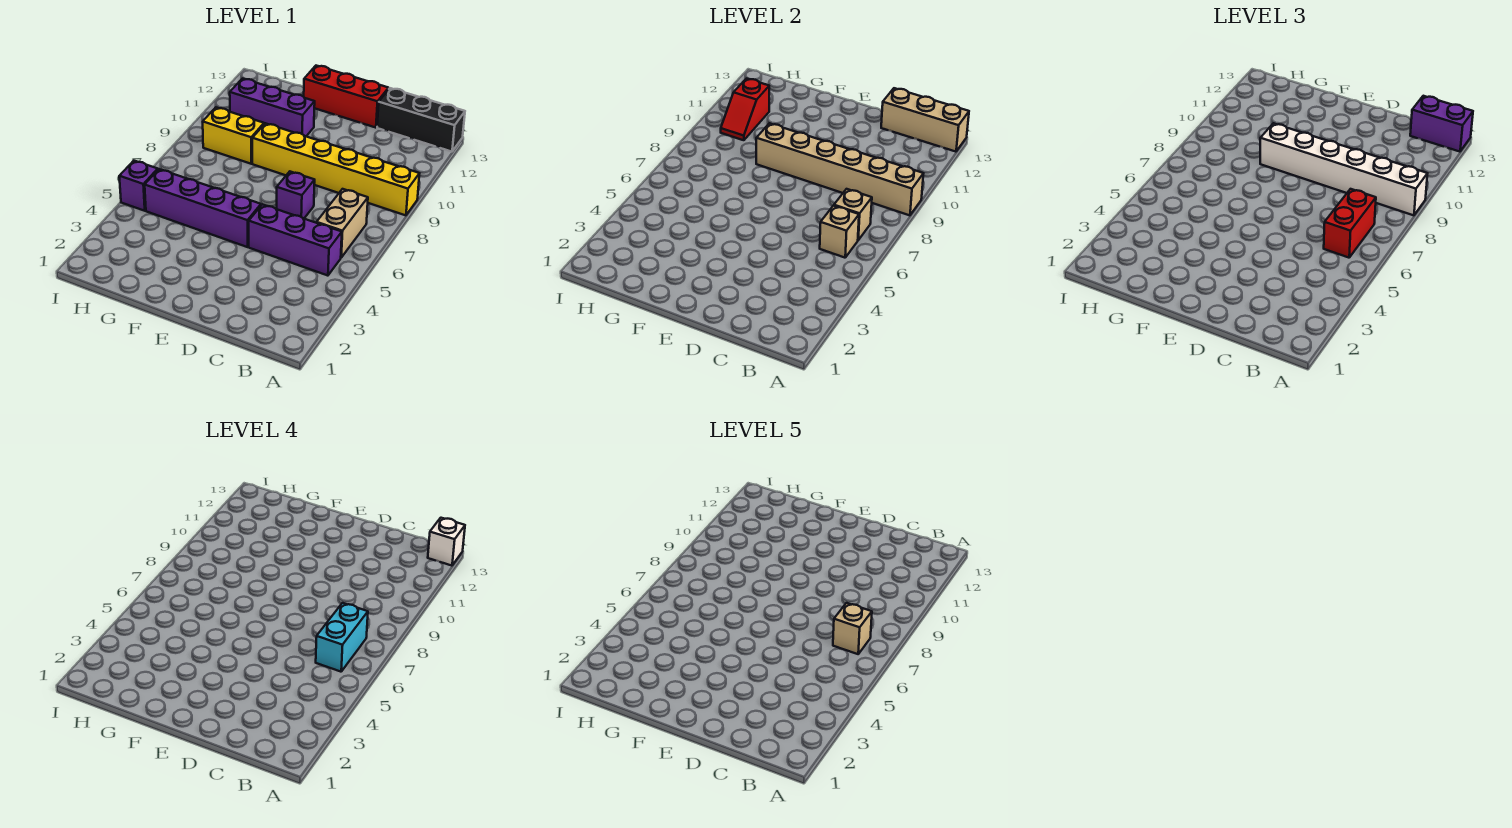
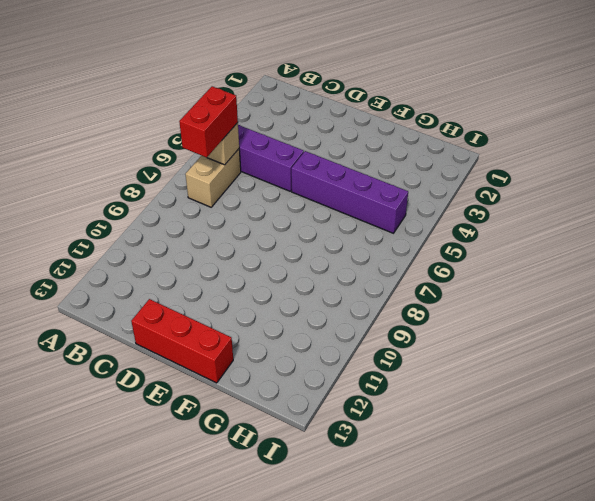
none -> yellow 1x6 brick [252,123,420,215]
none -> black 1x3 brick [377,88,465,152]
none -> purple 1x1 brick [277,172,315,218]

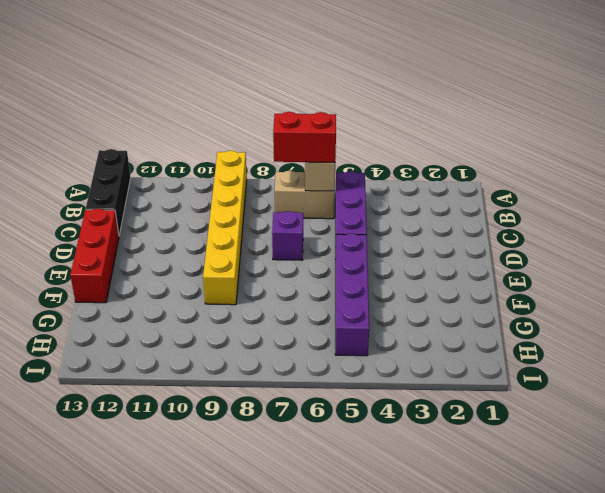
none -> purple 1x3 brick [230,79,315,136]
none -> yellow 1x2 brick [203,107,264,164]
none -> purple 1x1 brick [119,161,158,211]

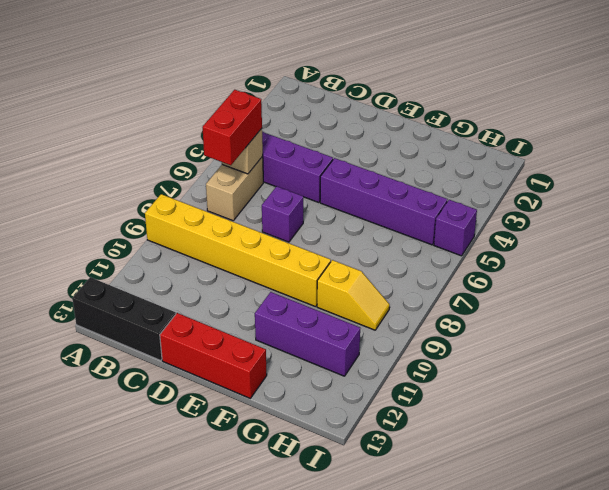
yellow 1x2 slope [317,260,390,330] -> yellow 1x2 brick [203,107,264,164]
none -> tan 1x6 brick [756,123,924,215]
none -> tan 1x3 brick [881,88,969,152]
none -> tan 1x1 brick [834,189,872,240]

